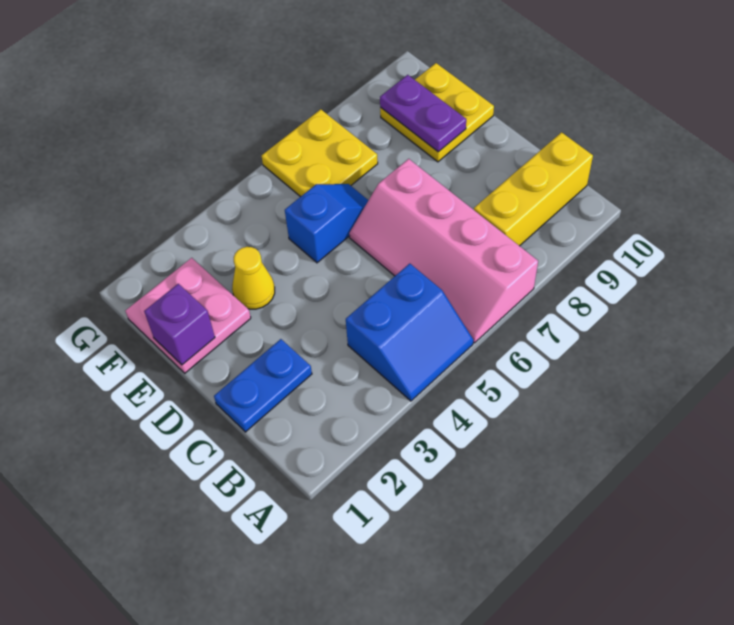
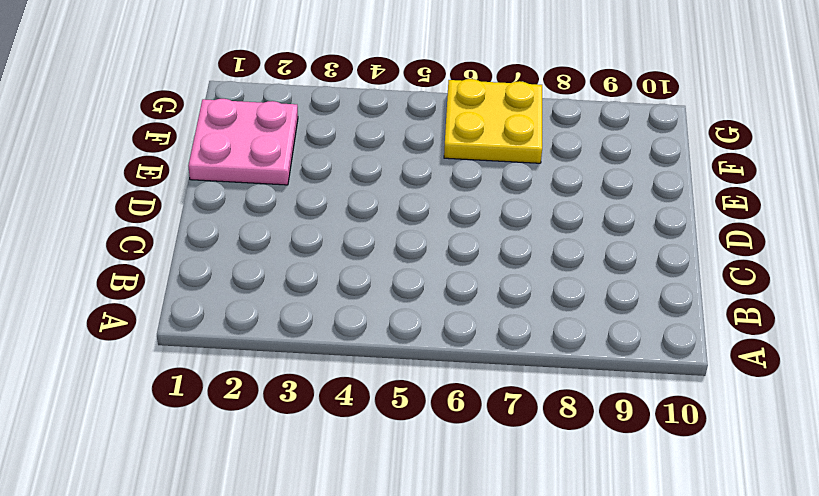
none -> blue 2x2 slope [346,264,473,401]
none -> pink 2x4 slope [349,159,538,343]

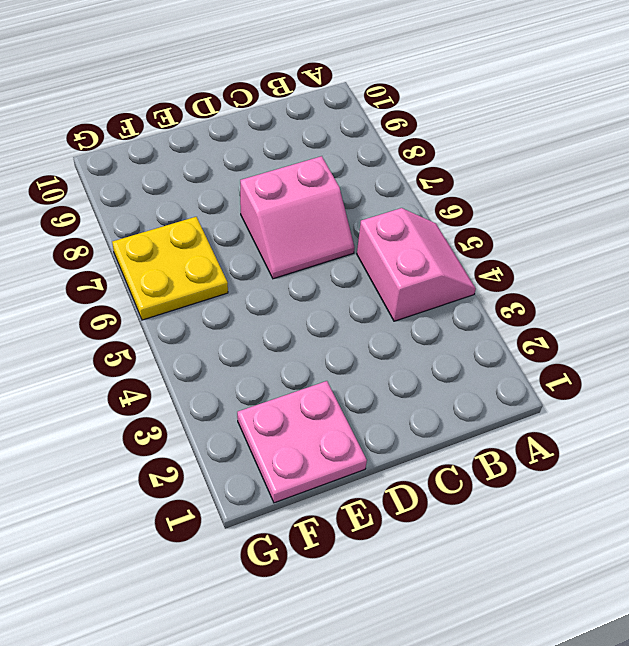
pink 2x2 slope [357,208,476,321] -> blue 2x2 slope [346,264,473,401]
pink 2x2 slope [240,156,355,279] -> pink 2x4 slope [349,159,538,343]
none -> yellow 1x3 brick [474,132,593,246]
none -> blue 1x2 plate [214,339,312,432]

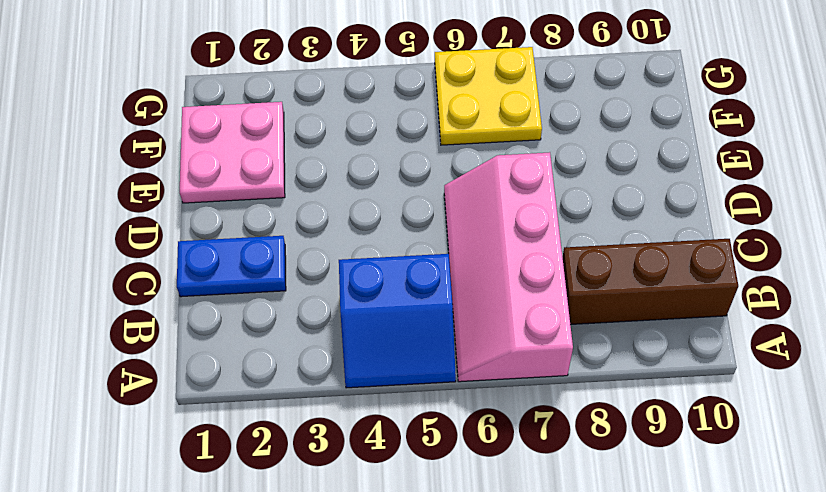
brown 1x3 brick [563,239,738,325] -> yellow 1x3 brick [474,132,593,246]
none -> yellow 1x1 cone [232,247,275,309]
none -> blue 1x2 slope [285,184,369,263]

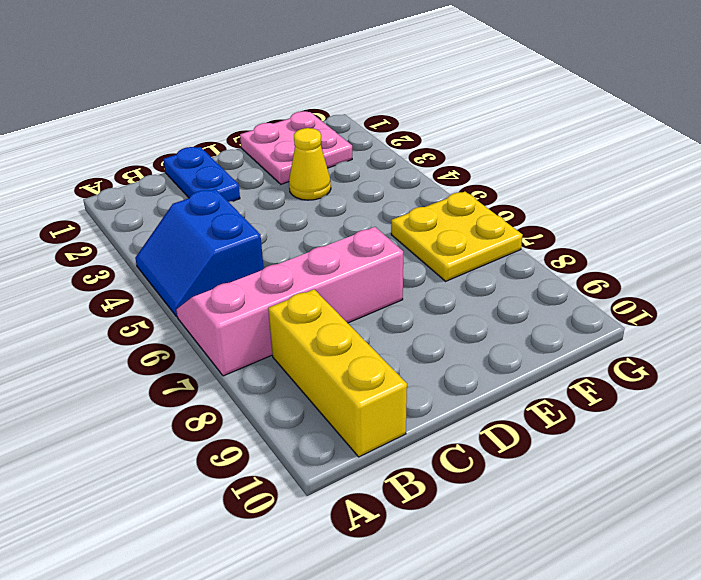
none -> blue 1x2 slope [285,184,369,263]
none -> yellow 2x2 plate [380,63,494,162]

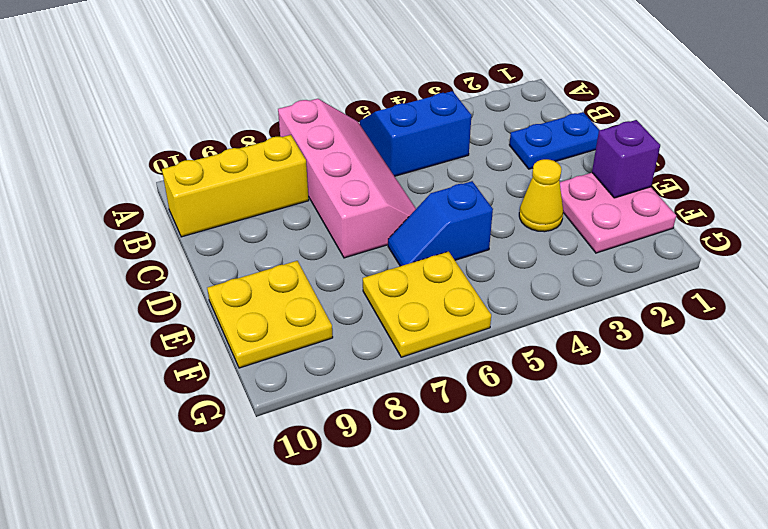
none -> purple 1x2 plate [380,75,466,152]

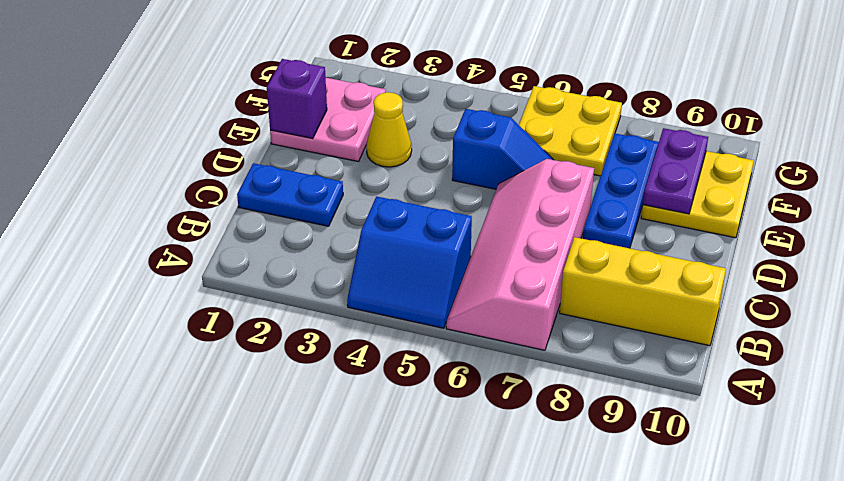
blue 1x3 plate [583,134,659,248] -> none

